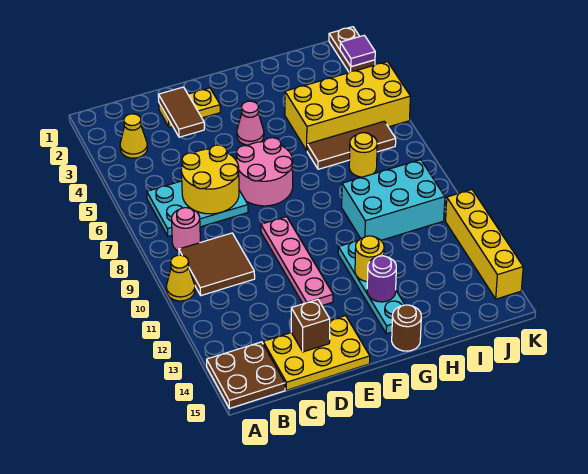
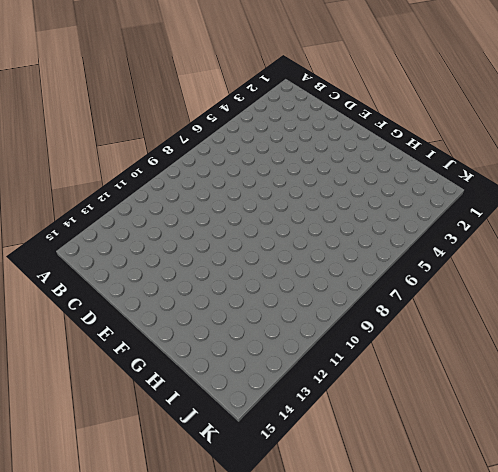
none -> yellow 1x1 cone [166,255,195,301]
none -> brown 2x2 plate [207,342,285,408]
none -> yellow 1x1 cone [120,114,147,158]

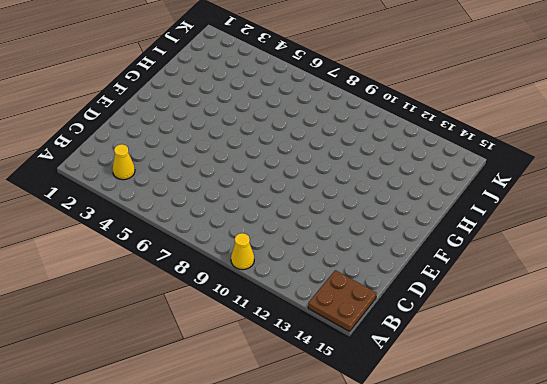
none -> cyan 2x3 plate [147,181,248,236]
none -> pink 1x1 round brick [172,208,200,251]
none -> brown 2x2 tile [179,233,255,295]

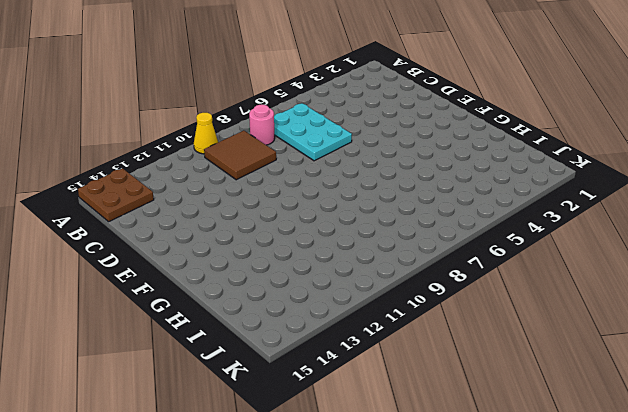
none -> yellow 1x1 cone [120,114,147,158]
none -> yellow 2x3 plate [263,316,370,390]
none -> yellow 1x2 plate [159,88,220,127]

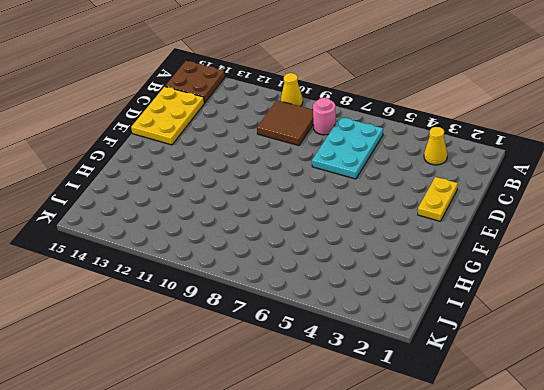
none -> pink 2x2 round brick [236,138,293,206]
none -> pink 1x4 plate [261,217,333,305]
none -> pink 1x1 cone [237,101,264,146]

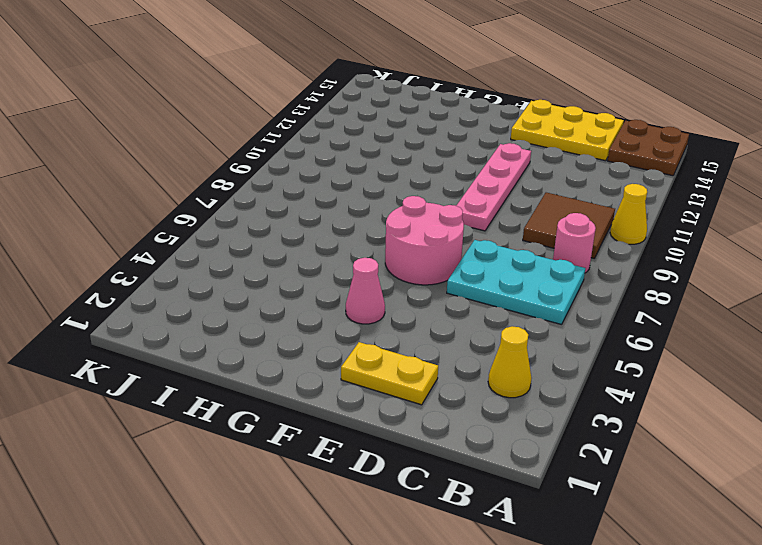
none -> cyan 1x4 plate [338,241,405,334]
none -> brown 1x1 round brick [392,305,421,351]
none -> yellow 2x4 brick [285,62,410,150]

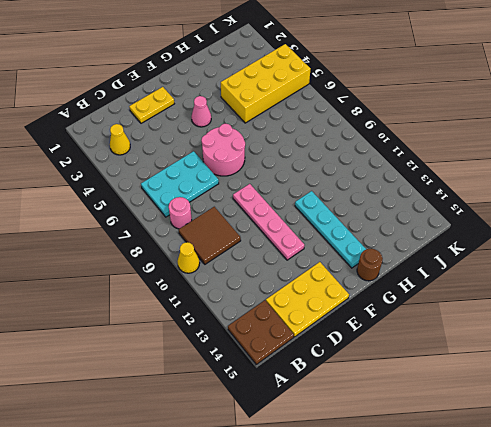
none -> brown 1x3 tile [307,121,396,169]
none -> cyan 2x3 brick [342,160,445,240]
none -> yellow 1x1 round brick [349,133,377,177]

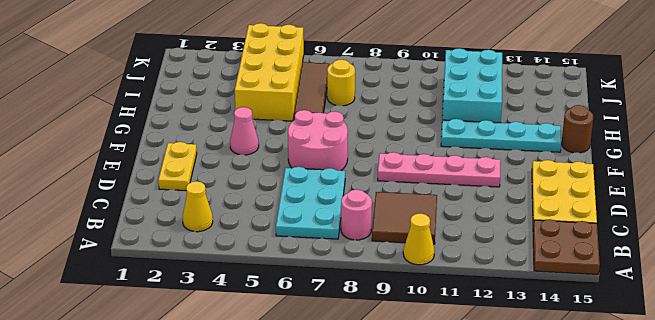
cyan 2x3 brick [442,48,502,123] -> cyan 2x3 brick moved to [342,160,445,240]
none -> brown 1x2 plate [329,27,375,72]
none -> yellow 1x4 brick [446,190,523,299]
none -> yellow 2x2 round brick [181,145,239,214]

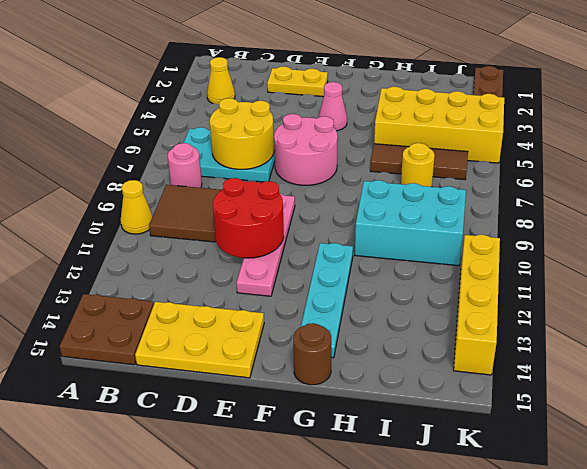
red 2x2 round brick [213,178,284,258] -> none
none -> brown 1x2 tile [159,87,204,137]
none -> brown 1x1 brick [291,299,330,352]
none -> yellow 1x1 round brick [355,236,384,282]

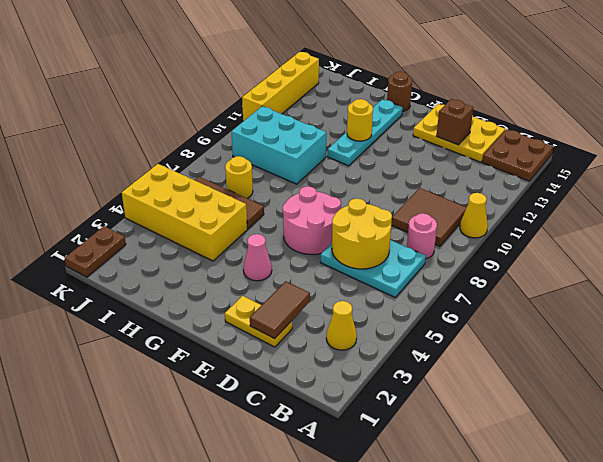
none -> pink 1x4 plate [261,217,333,305]
none -> purple 1x1 round brick [367,256,396,302]
none -> purple 1x1 tile [340,35,375,67]

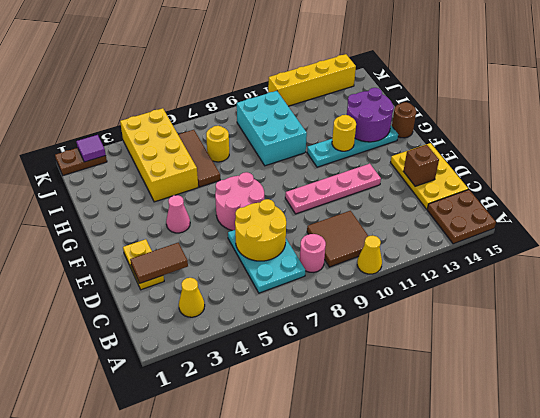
purple 2x2 round brick [347,88,394,142] -> purple 1x1 round brick [367,256,396,302]

